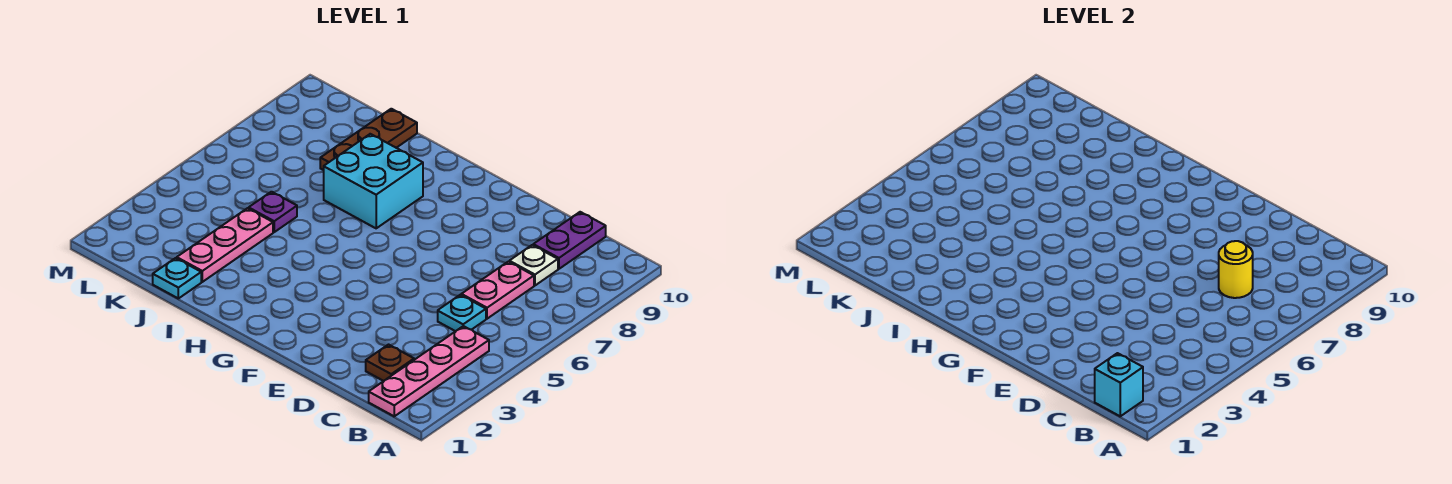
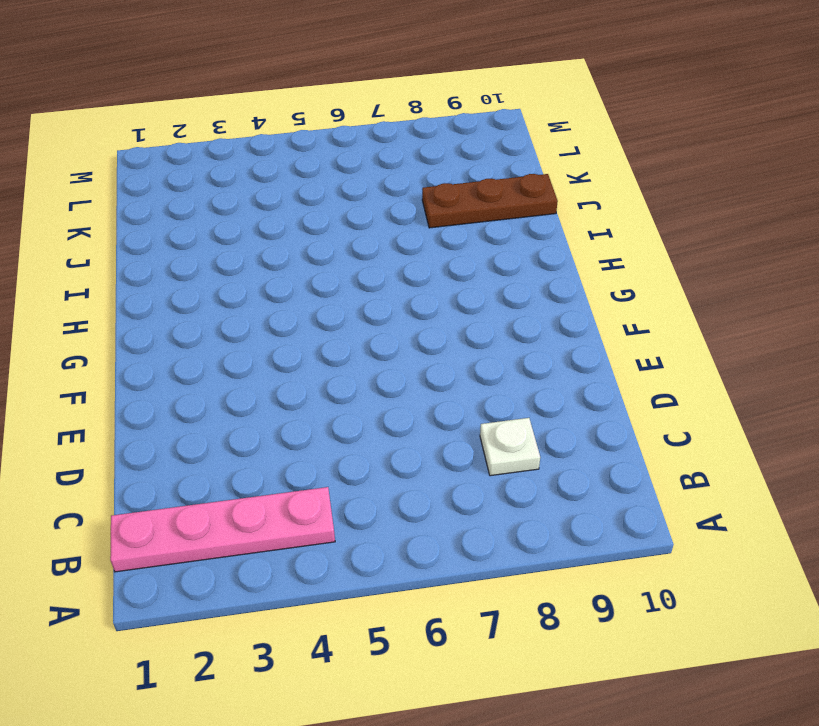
none -> brown 1x1 plate [366,345,414,381]
none -> cyan 1x1 plate [438,295,486,331]
none -> pink 1x2 plate [461,262,534,319]

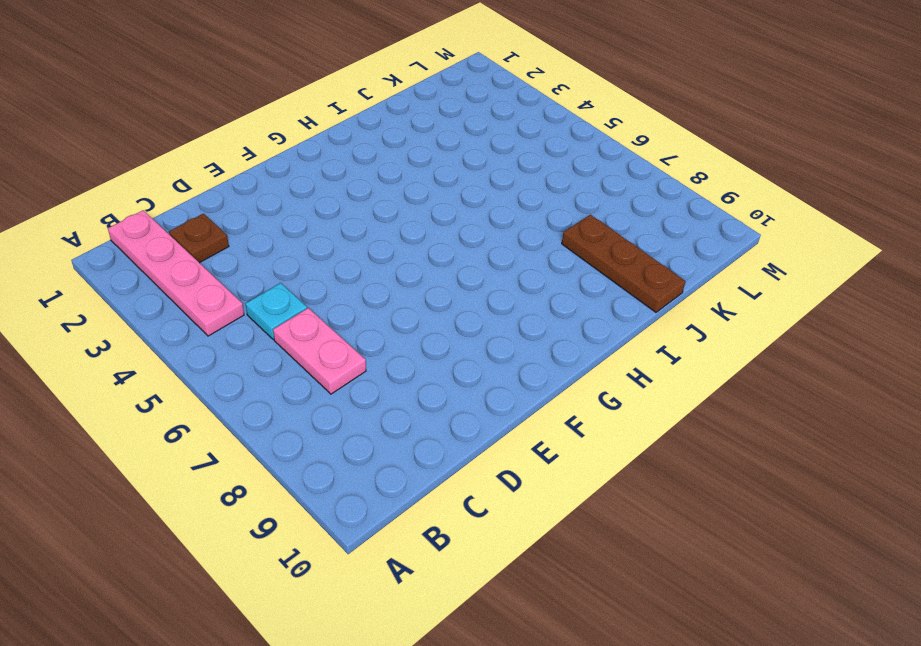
none -> white 1x1 plate [509,245,558,285]
none -> purple 1x2 plate [533,212,606,269]
none -> cyan 2x2 brick [324,134,423,228]

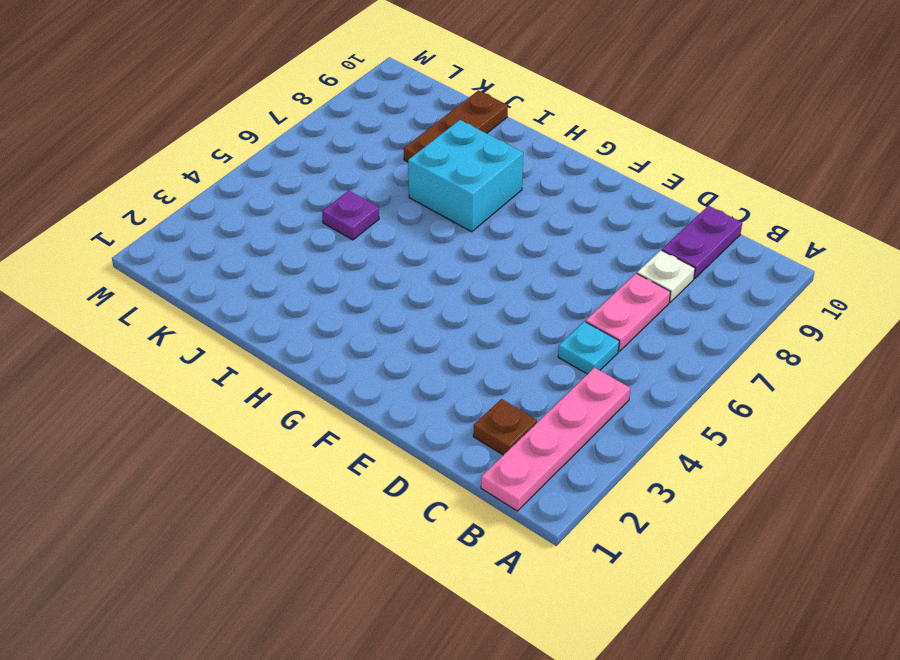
none -> cyan 1x1 plate [153,258,201,298]
none -> pink 1x3 plate [177,208,273,282]
none -> cyan 1x1 brick [1095,353,1143,416]

